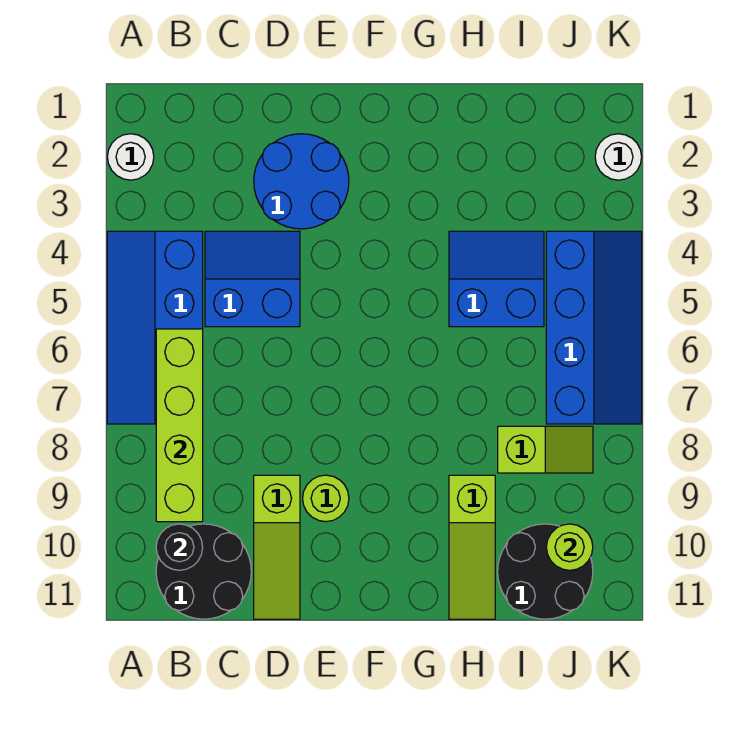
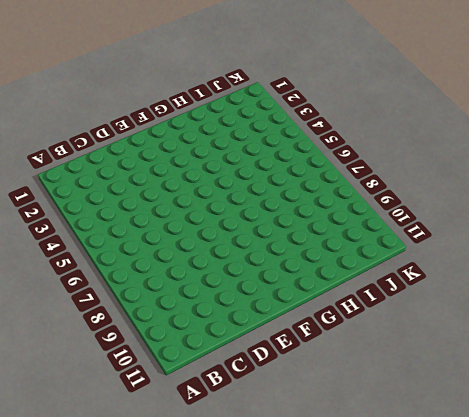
none -> white 1x1 round brick [107,134,154,180]
none -> blue 2x4 slope [107,231,203,424]
none -> black 2x2 round brick [156,524,251,619]

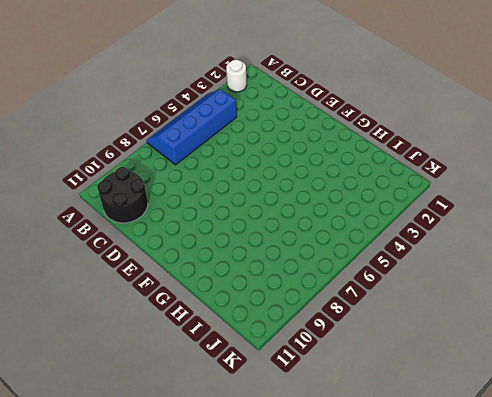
none -> blue 2x2 slope [205,231,300,327]
none -> blue 2x2 round brick [254,134,349,229]
none -> lime 1x3 slope [254,475,300,619]

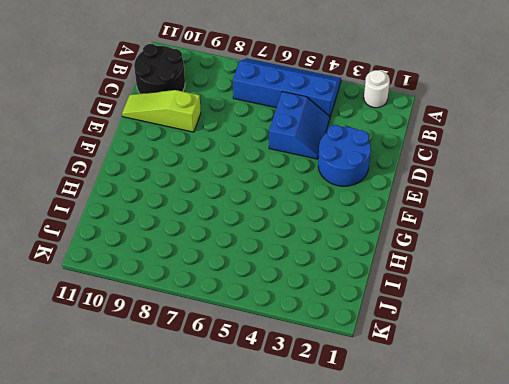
none -> lime 1x1 round brick [303,475,349,522]
none -> blue 2x2 slope [449,231,544,327]
none -> lime 1x3 slope [449,475,495,619]

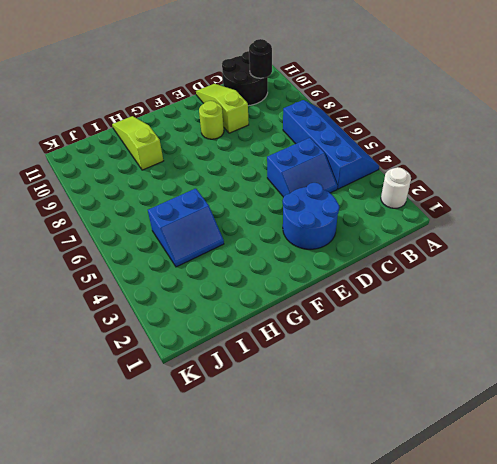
none -> lime 1x2 slope [498,426,593,473]
none -> black 2x2 round brick [498,524,593,619]
none -> blue 2x4 slope [546,231,642,424]

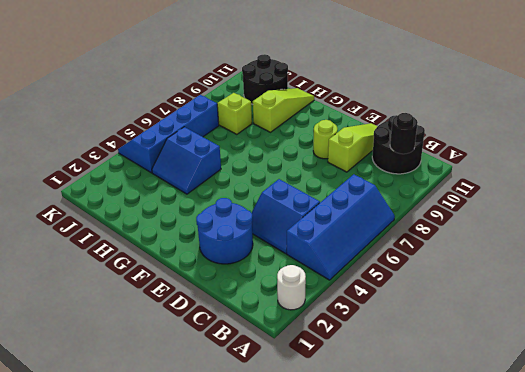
none -> white 1x1 round brick [595,134,642,180]
none -> lime 1x4 brick [156,329,203,522]
none -> lime 1x1 round brick [546,524,593,570]

